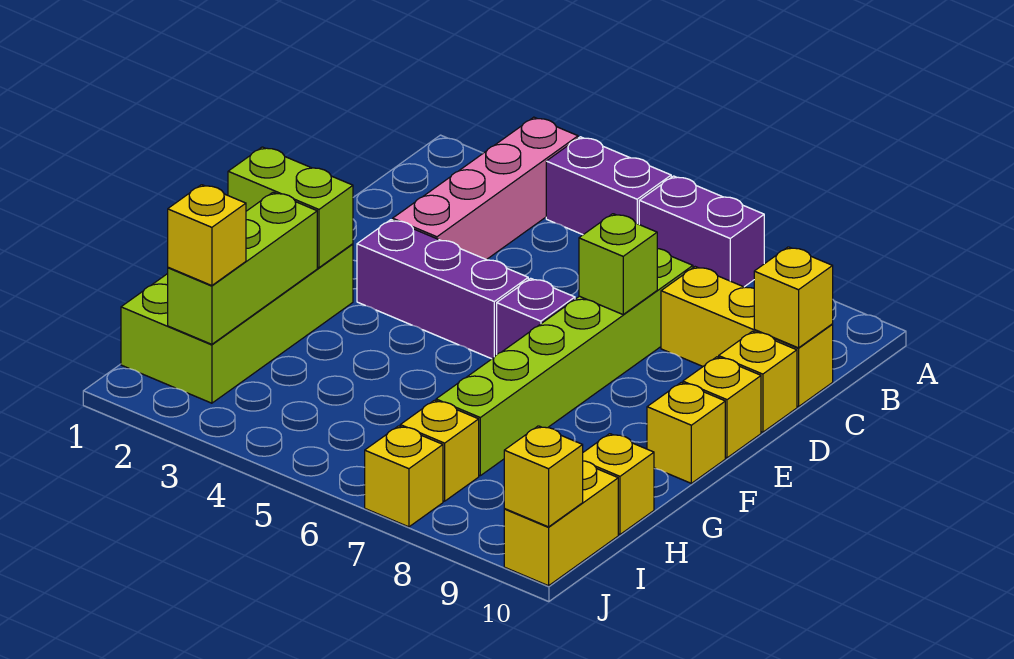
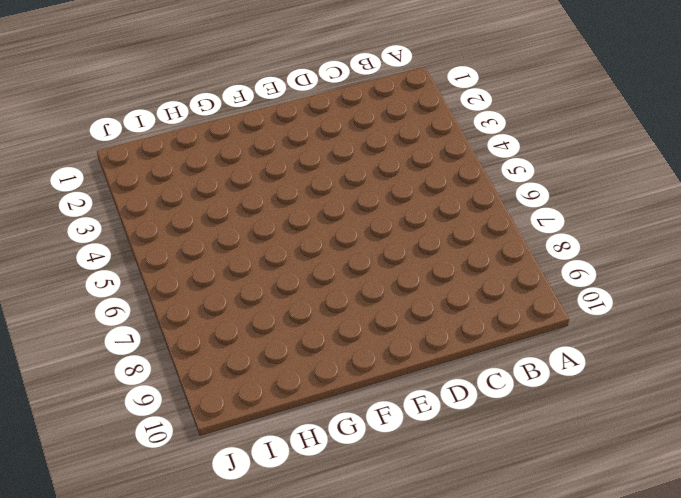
none -> pink 1x4 brick [393,117,578,260]
none -> purple 1x2 brick [546,137,671,235]
none -> purple 1x2 brick [639,176,764,287]

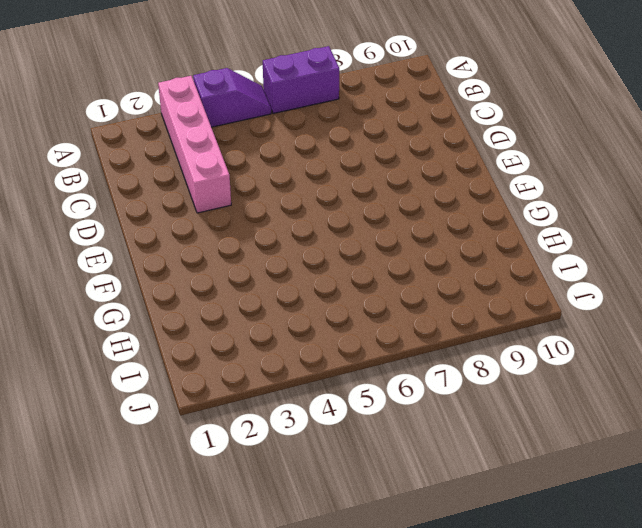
purple 1x2 slope [193,68,271,127] -> purple 1x2 brick [546,137,671,235]
none -> lime 1x6 brick [436,249,693,476]
none -> yellow 1x3 brick [661,267,833,407]
none -> yellow 1x1 brick [719,331,797,432]

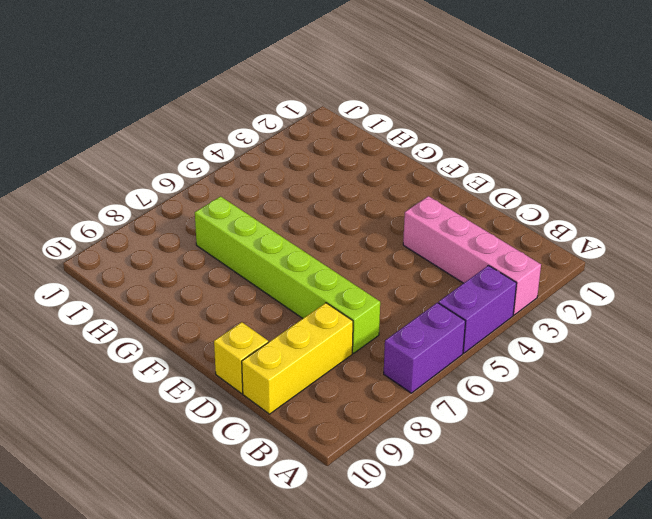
none -> purple 1x3 brick [357,220,528,359]
none -> purple 1x1 brick [497,278,575,354]
none -> yellow 1x1 brick [683,357,761,458]

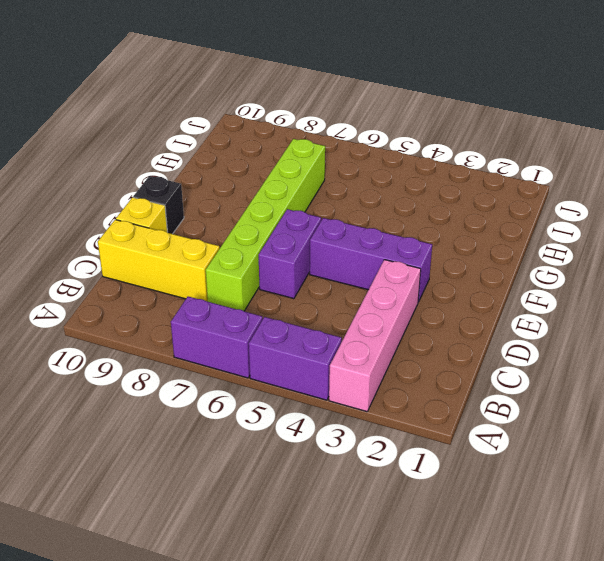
purple 1x2 brick [259,209,321,299] -> purple 1x1 brick [497,278,575,354]
black 1x1 brick [133,176,184,234] -> yellow 1x1 brick [683,357,761,458]
none -> lime 2x4 brick [121,244,353,403]
none -> yellow 1x1 brick [647,383,725,483]
none -> yellow 1x1 brick [583,434,654,535]

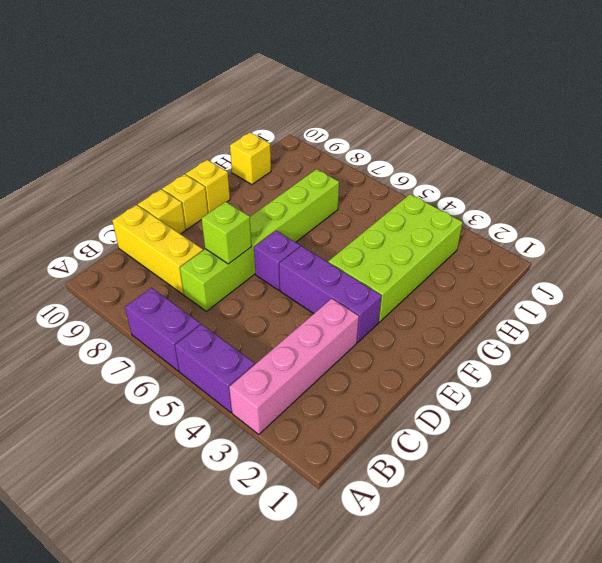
lime 2x4 brick [328,194,463,322] -> lime 2x4 brick moved to [121,244,353,403]
none -> yellow 1x1 brick [400,400,479,501]
none -> yellow 1x2 brick [504,461,618,586]
none -> yellow 1x1 brick [365,426,443,527]

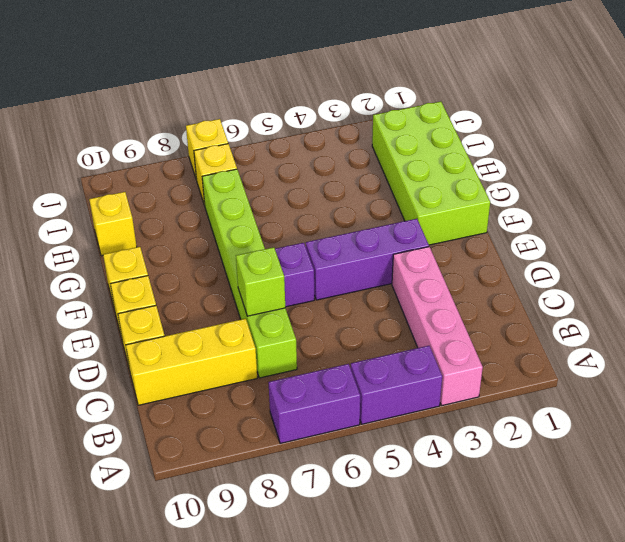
none -> yellow 1x2 brick [504,461,618,586]
none -> yellow 1x1 brick [754,247,833,348]
none -> lime 1x2 brick [228,147,353,268]

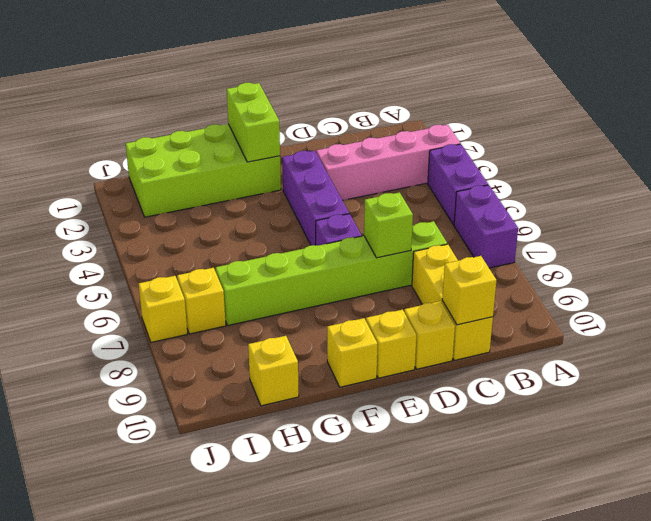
none -> yellow 1x2 brick [504,461,618,586]
none -> lime 1x3 brick [168,192,317,344]
none -> yellow 1x1 brick [504,426,583,527]

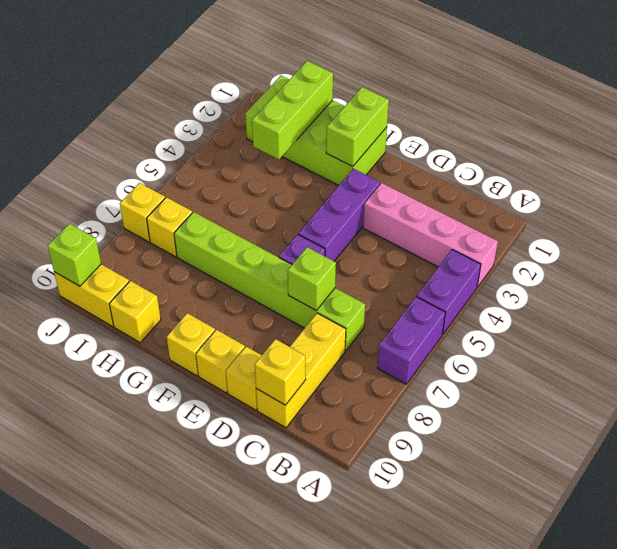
lime 1x3 brick [252,61,333,159] -> lime 1x3 brick turned to [168,192,317,344]
lime 1x1 brick [48,224,101,286] -> yellow 1x1 brick [504,426,583,527]
none -> yellow 1x1 brick [168,185,246,286]

